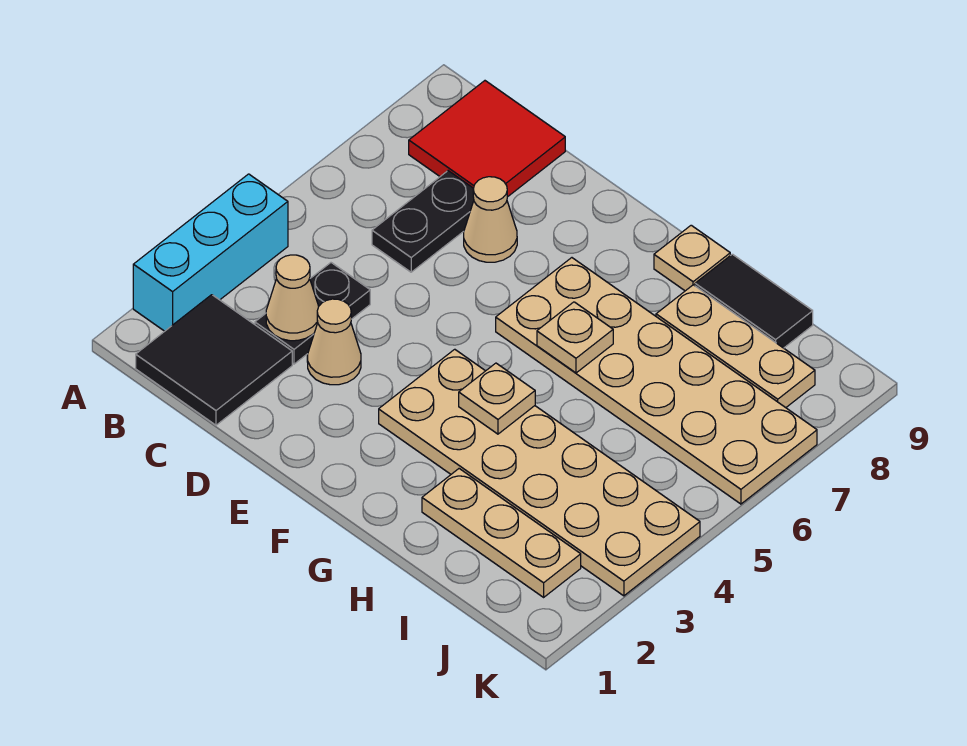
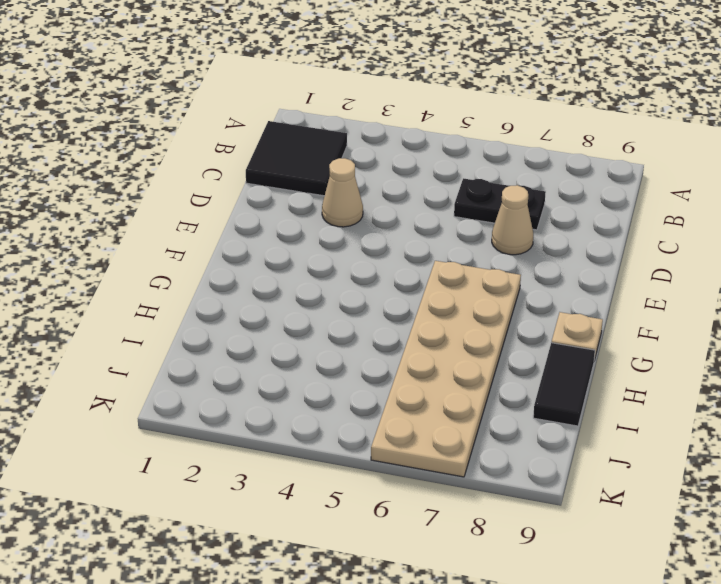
none -> cyan 1x3 brick [133,174,288,331]
none -> red 2x2 tile [409,81,565,197]
none -> black 1x2 plate [255,263,370,364]

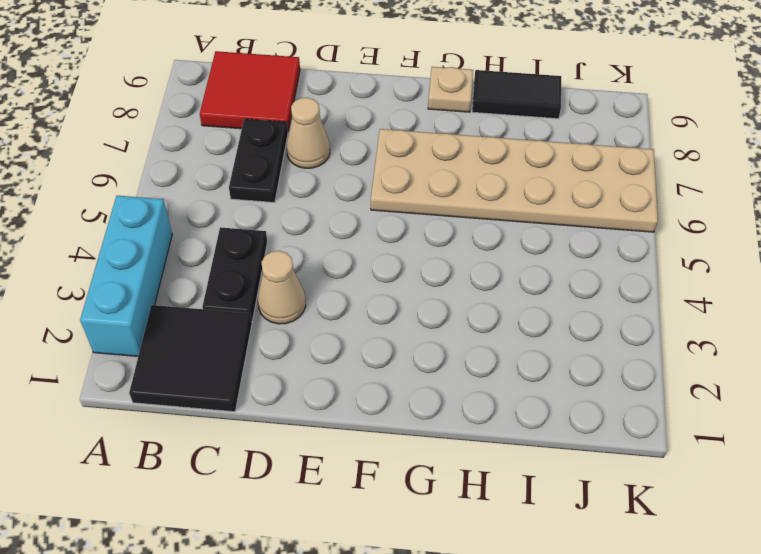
none -> tan 2x6 plate [379,349,700,596]
none -> tan 1x3 plate [422,469,581,597]
none -> tan 1x3 plate [656,285,815,408]

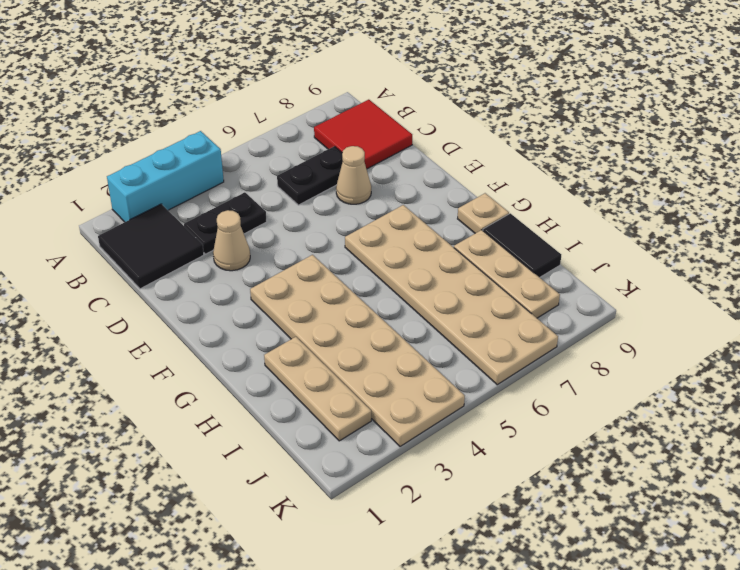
none -> tan 1x1 cone [266,255,319,341]
none -> tan 1x1 plate [459,363,535,434]
none -> tan 1x1 plate [537,302,613,373]

